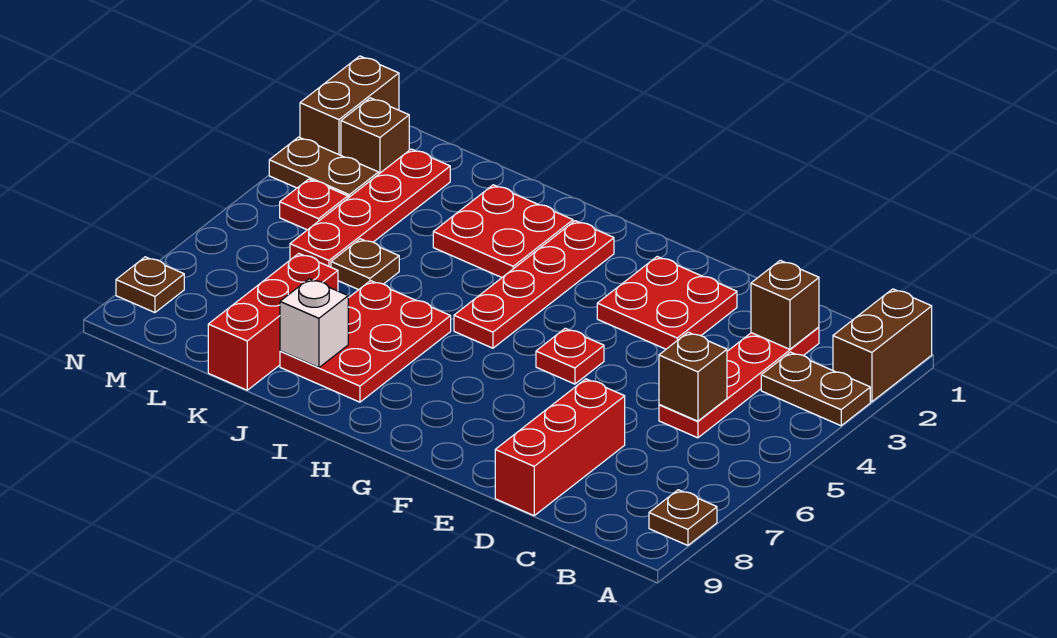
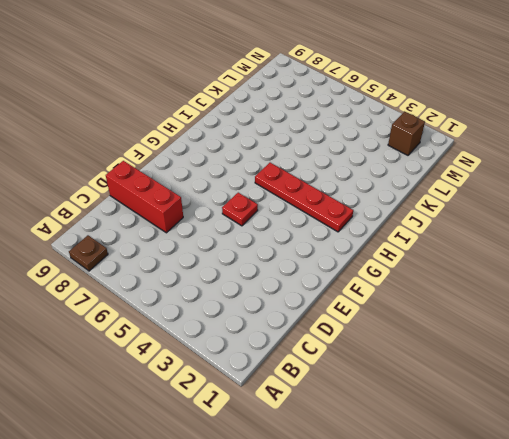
none -> brown 1x2 brick [833,289,932,402]
none -> brown 1x2 plate [761,352,870,426]
none -> red 1x4 plate [659,327,819,438]

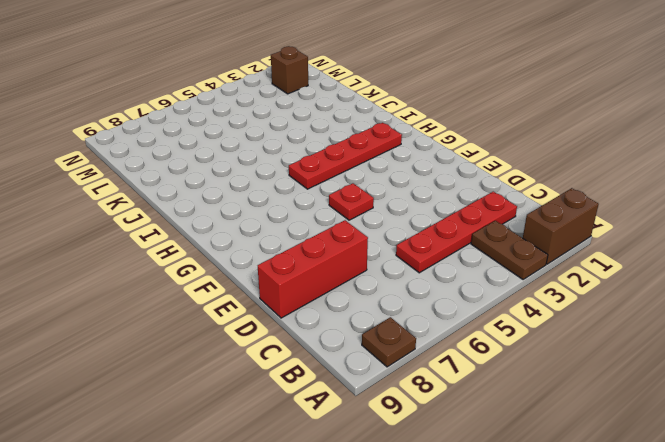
none -> red 2x2 plate [597,257,737,349]
none -> red 2x2 plate [433,185,573,277]
none -> red 2x3 plate [280,281,451,402]

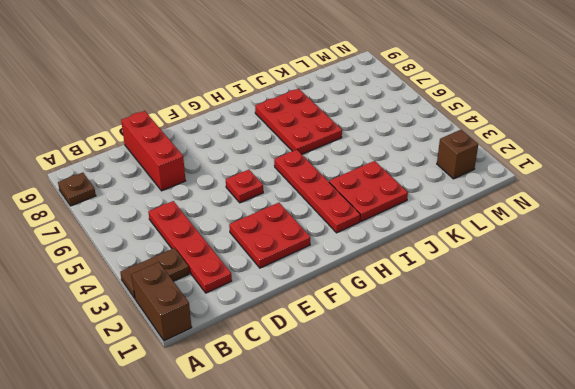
none -> brown 1x1 plate [331,239,399,290]
none -> red 1x3 brick [208,254,338,390]
none -> red 1x4 plate [290,149,450,267]

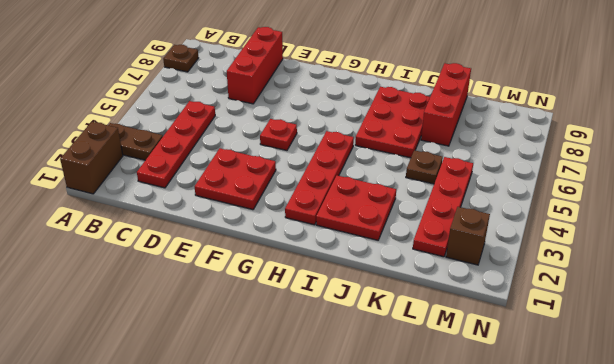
none -> brown 1x2 plate [269,137,379,198]
none -> red 1x1 plate [280,179,348,230]
none -> brown 1x2 brick [300,56,399,155]

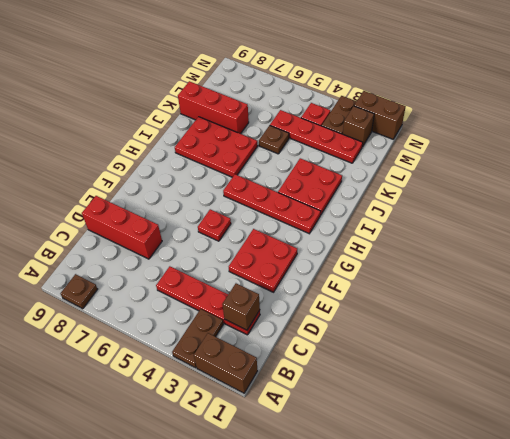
none -> brown 1x1 plate [116,257,184,313]
none -> brown 1x1 brick [659,332,727,421]
none -> white 1x1 brick [280,279,348,368]

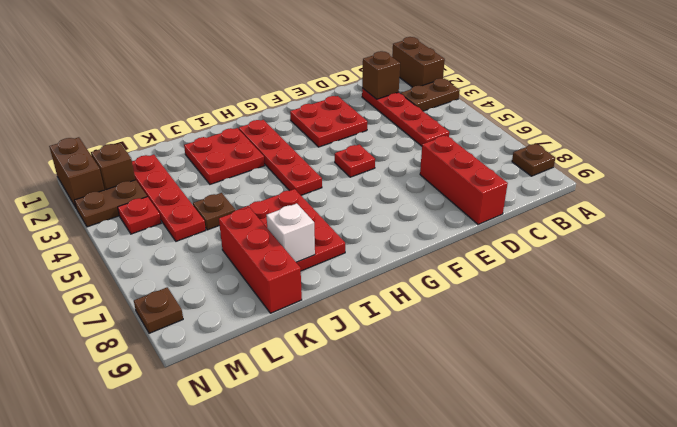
none -> brown 1x1 brick [659,332,727,421]

